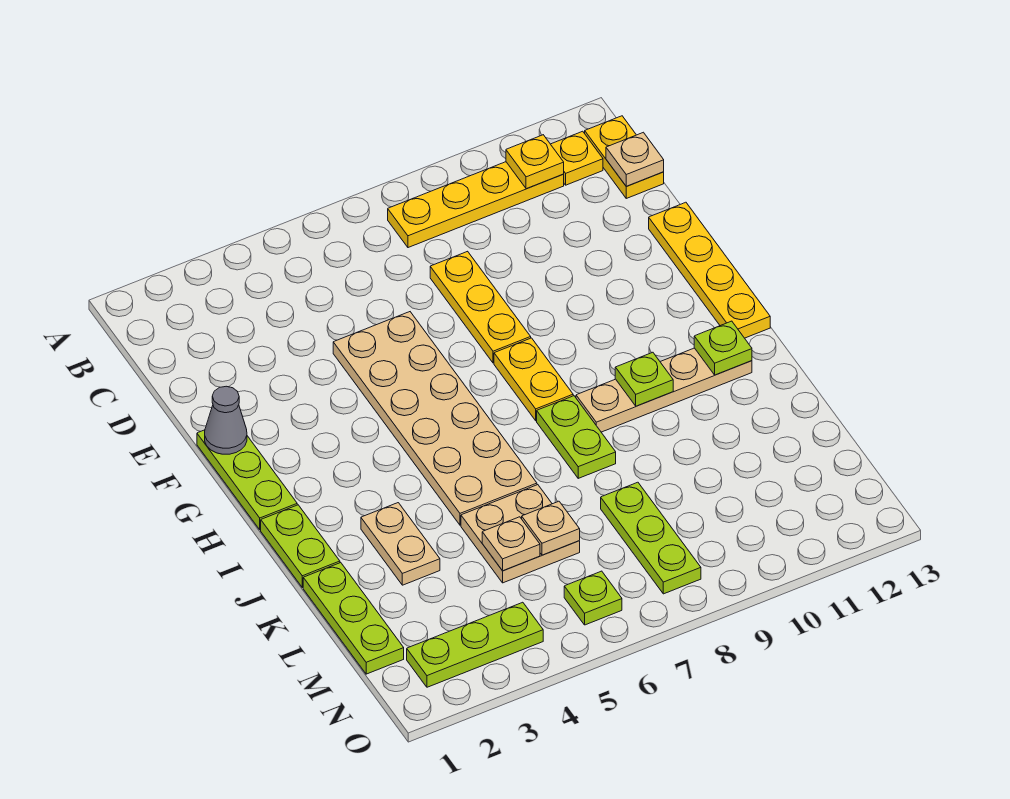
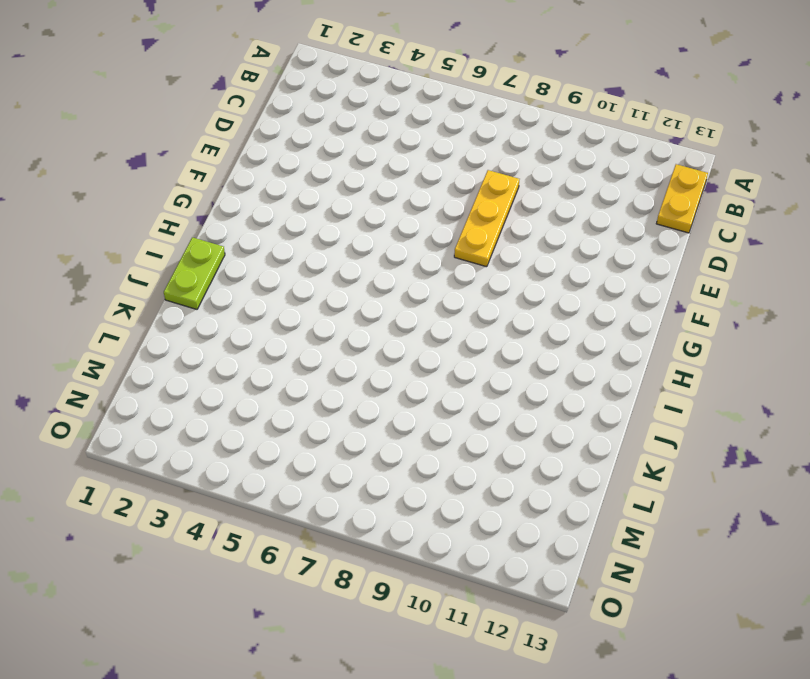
none -> yellow 1x4 plate [388,162,564,248]
none -> yellow 1x1 plate [551,131,603,185]
none -> tan 2x6 plate [333,312,537,525]

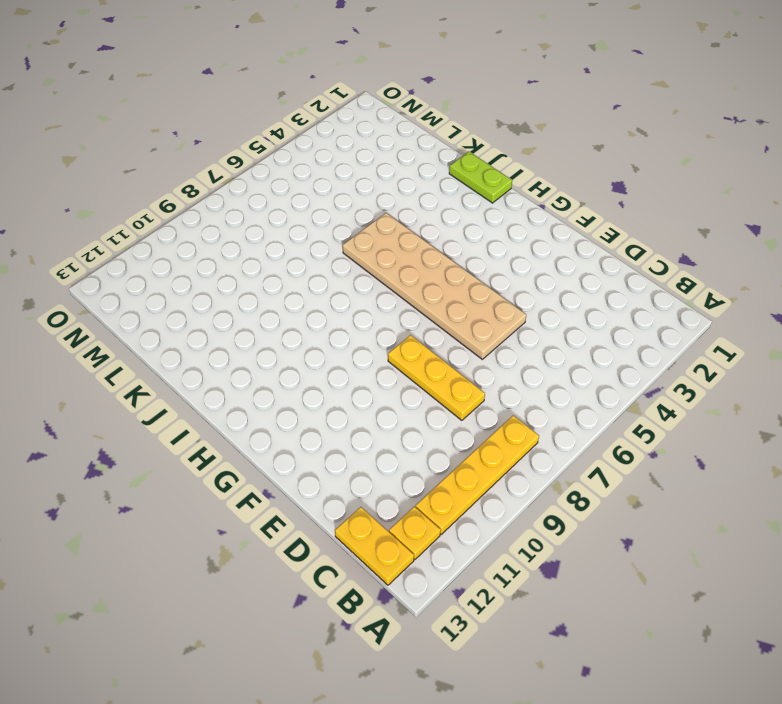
none -> yellow 1x4 plate [649,202,770,338]
none -> lime 1x3 plate [197,430,297,530]
none -> yellow 1x2 plate [494,338,573,421]

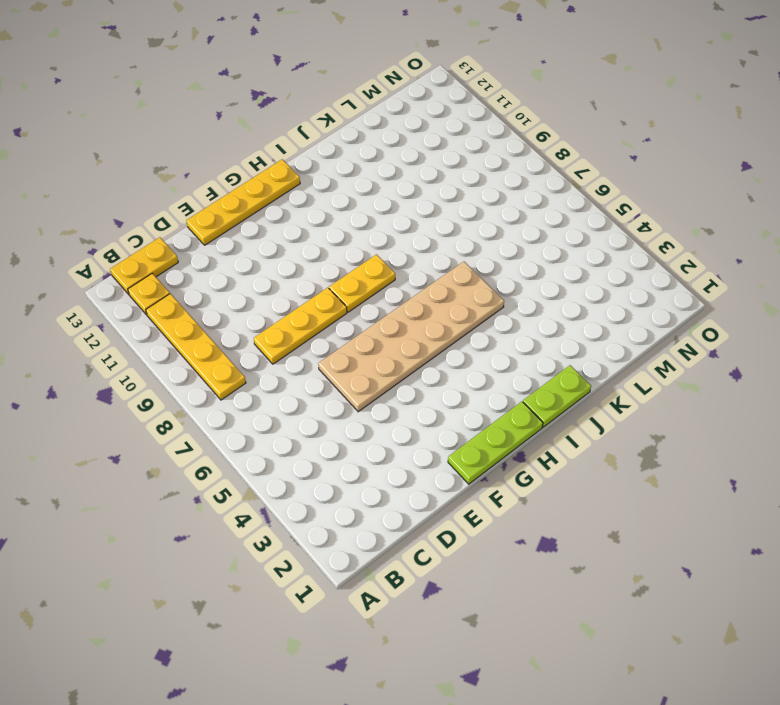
none -> lime 1x2 plate [537,396,616,478]
none -> tan 1x4 plate [576,348,752,432]
none -> tan 1x2 plate [361,503,440,585]

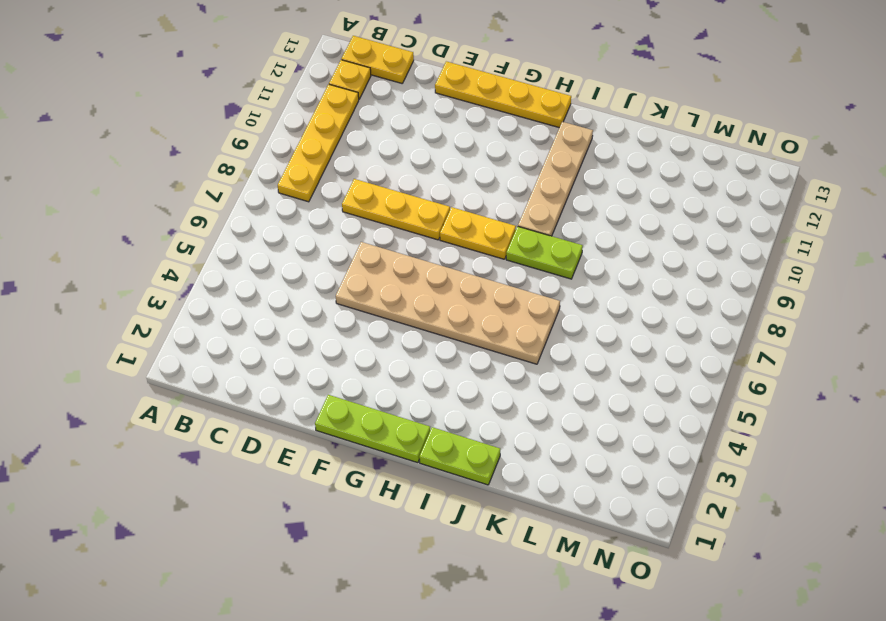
none -> tan 1x2 plate [361,503,440,585]
none -> lime 1x3 plate [303,563,404,674]
none -> tan 2x2 plate [461,485,580,583]

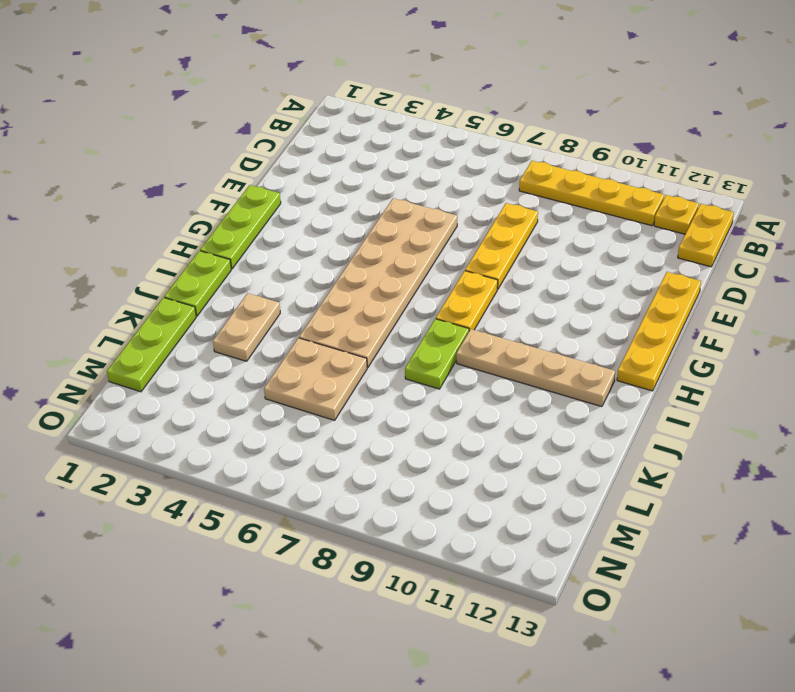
none -> lime 1x3 plate [601,482,701,594]
none -> lime 1x3 plate [407,602,543,687]
none -> lime 1x1 plate [564,571,622,625]

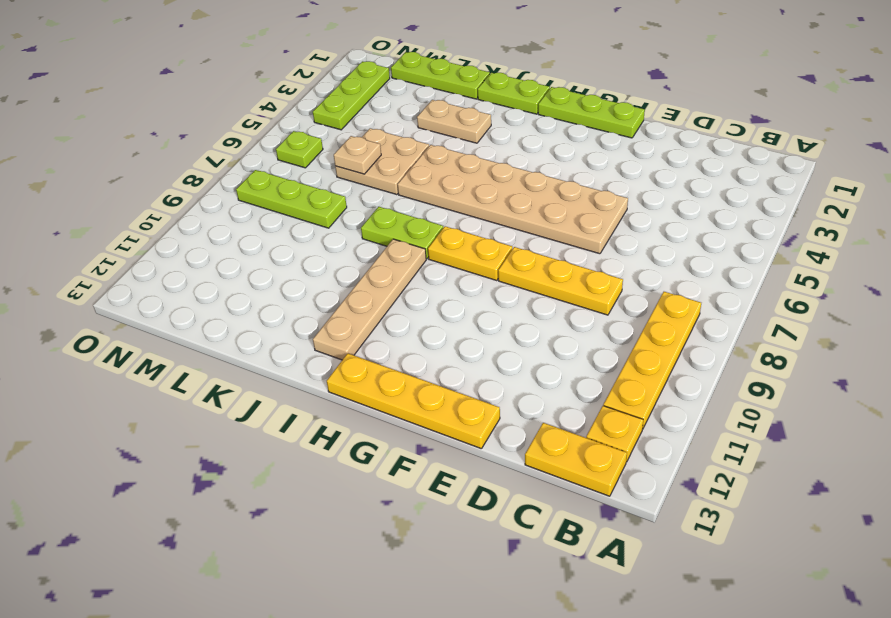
none -> yellow 1x1 plate [506,135,564,189]
none -> tan 1x1 plate [606,132,664,186]
none -> grey 1x1 cone [205,386,247,454]

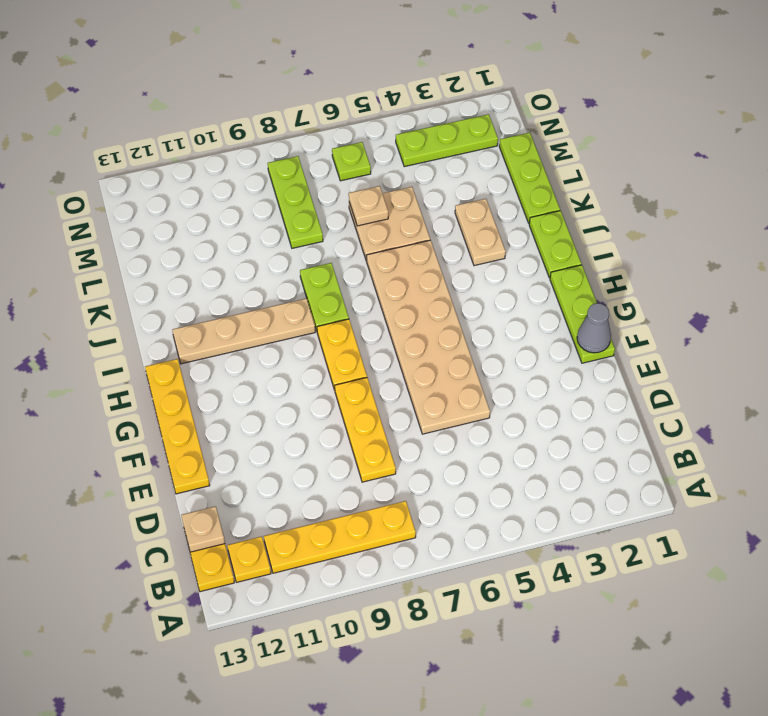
none -> yellow 1x1 plate [506,135,564,189]
none -> lime 1x1 plate [615,352,673,406]
none -> lime 1x1 plate [694,321,752,375]

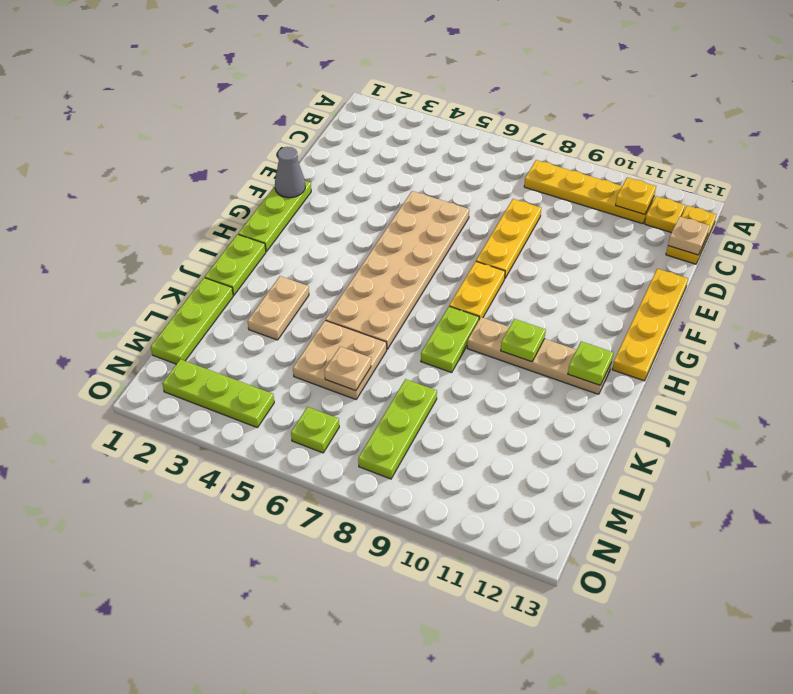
none -> tan 1x1 plate [482,517,540,571]

